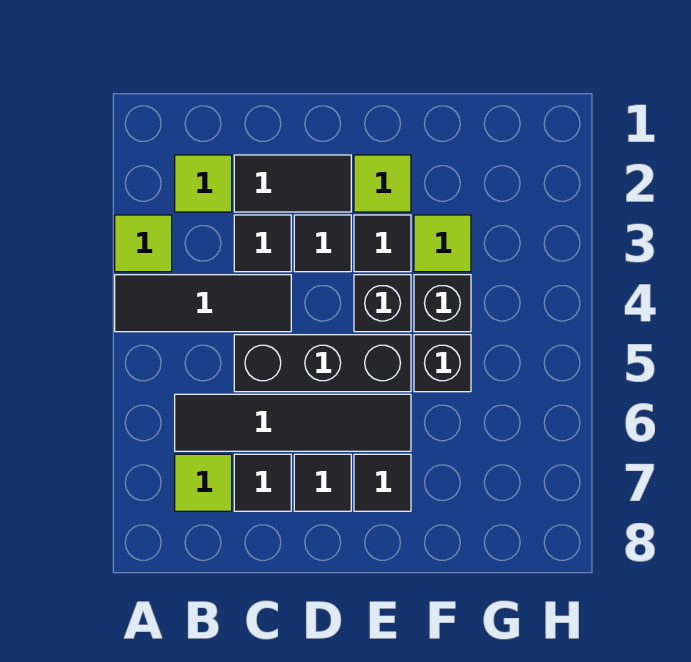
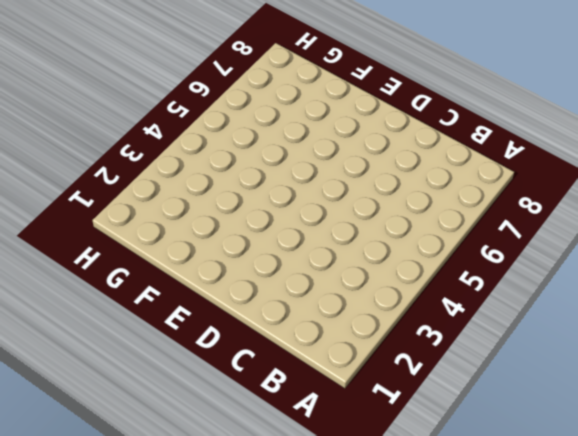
none -> lime 1x1 tile [115,215,172,272]
none -> black 1x3 tile [115,275,291,332]
none -> lime 1x1 tile [175,155,232,212]

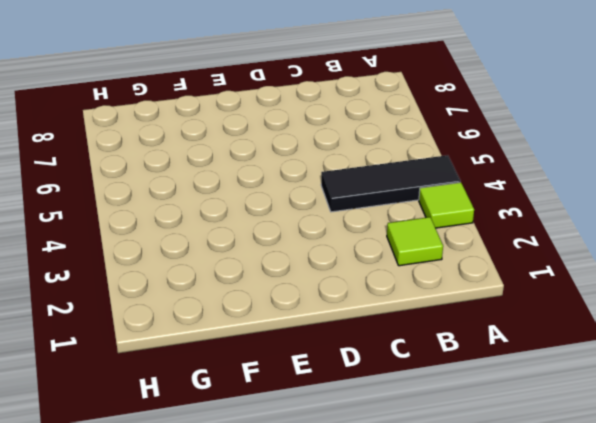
none -> black 1x4 tile [175,394,411,451]
none -> lime 1x1 tile [175,454,232,511]
none -> black 1x2 tile [234,155,351,212]

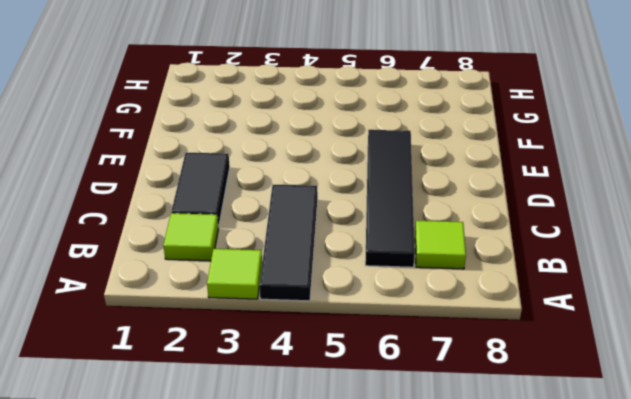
none -> black 1x1 tile [234,215,291,272]
none -> black 1x3 brick [234,335,411,392]
none -> black 1x1 tile [234,454,291,511]

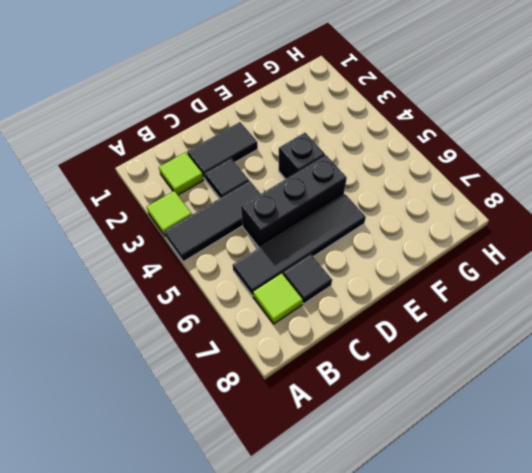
none -> black 1x1 tile [294,215,351,272]
none -> black 1x1 tile [294,454,351,511]
none -> lime 1x1 tile [354,155,411,212]

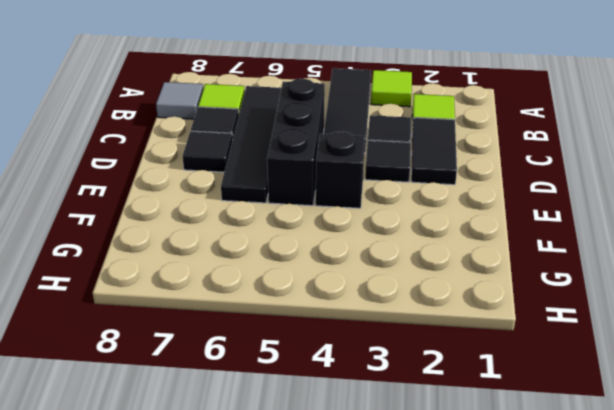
grey 1x1 tile [156,82,203,119] -> none
none -> lime 1x1 tile [354,155,411,212]
none -> black 1x1 tile [354,215,411,272]
none -> black 1x1 tile [354,454,411,511]

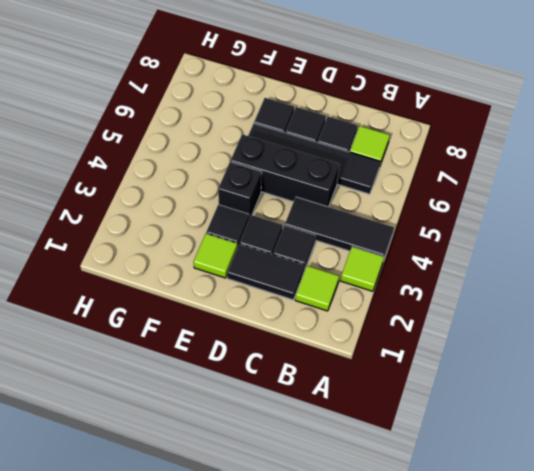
none -> lime 1x1 tile [414,215,471,272]
none -> black 1x1 brick [414,275,471,332]
none -> black 1x1 brick [414,335,471,392]

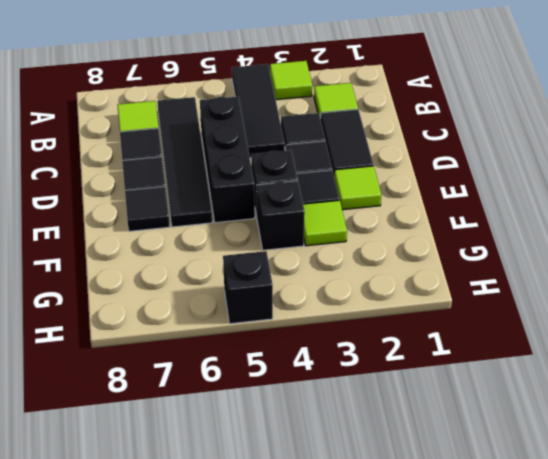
black 1x1 brick [223,251,273,324] -> black 1x1 brick moved to [414,335,471,392]

